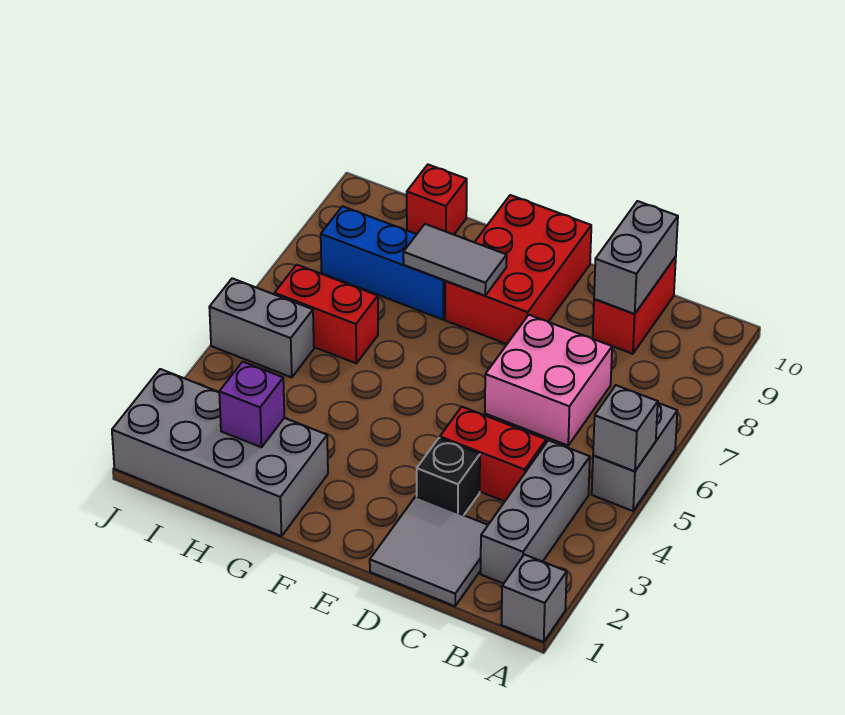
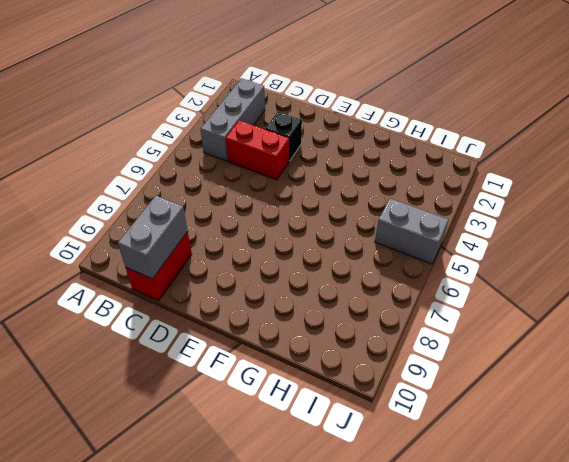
none -> grey 1x1 brick [501,554,567,642]
none -> grey 1x2 brick [592,403,677,511]
none -> grey 2x2 tile [370,496,488,606]

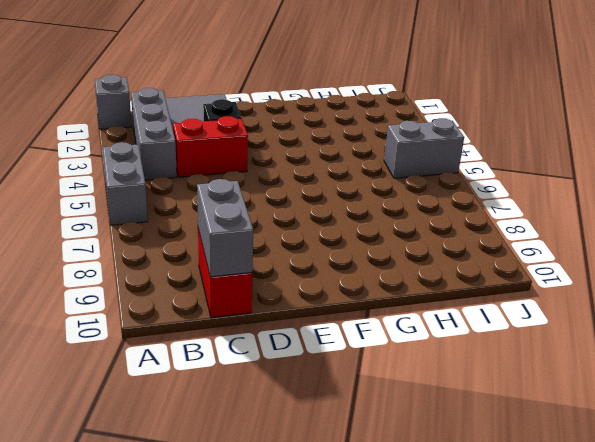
none -> pink 2x2 brick [485,315,612,446]
none -> red 2x3 brick [445,195,591,344]
none -> grey 2x4 brick [112,369,328,536]

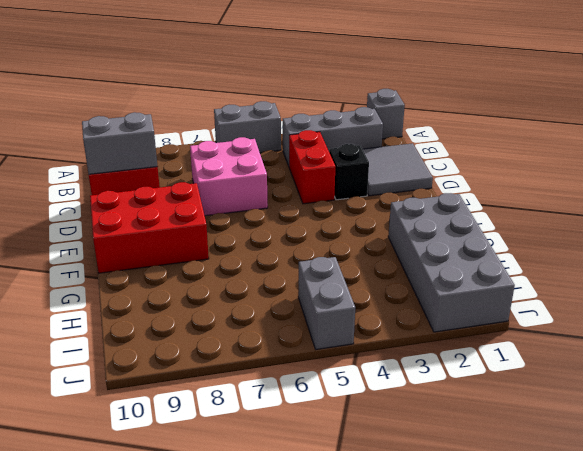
none -> blue 1x3 brick [321,206,445,320]
none -> red 1x2 brick [274,265,378,363]
none -> red 1x1 brick [407,165,467,235]

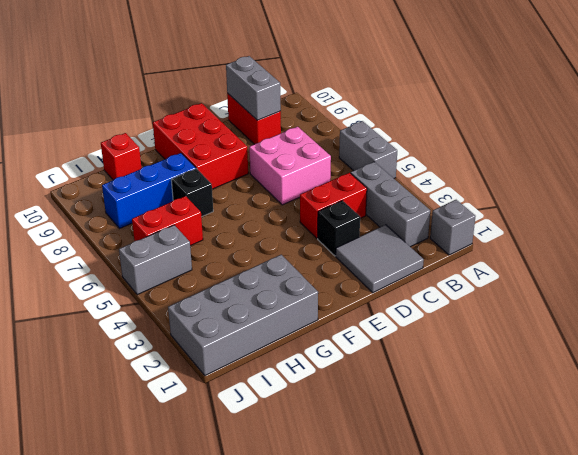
black 1x1 brick [171,169,213,217] -> none
none -> grey 1x1 brick [593,385,658,471]
none -> grey 1x2 tile [403,224,507,296]
none -> purple 1x1 brick [219,362,284,447]

